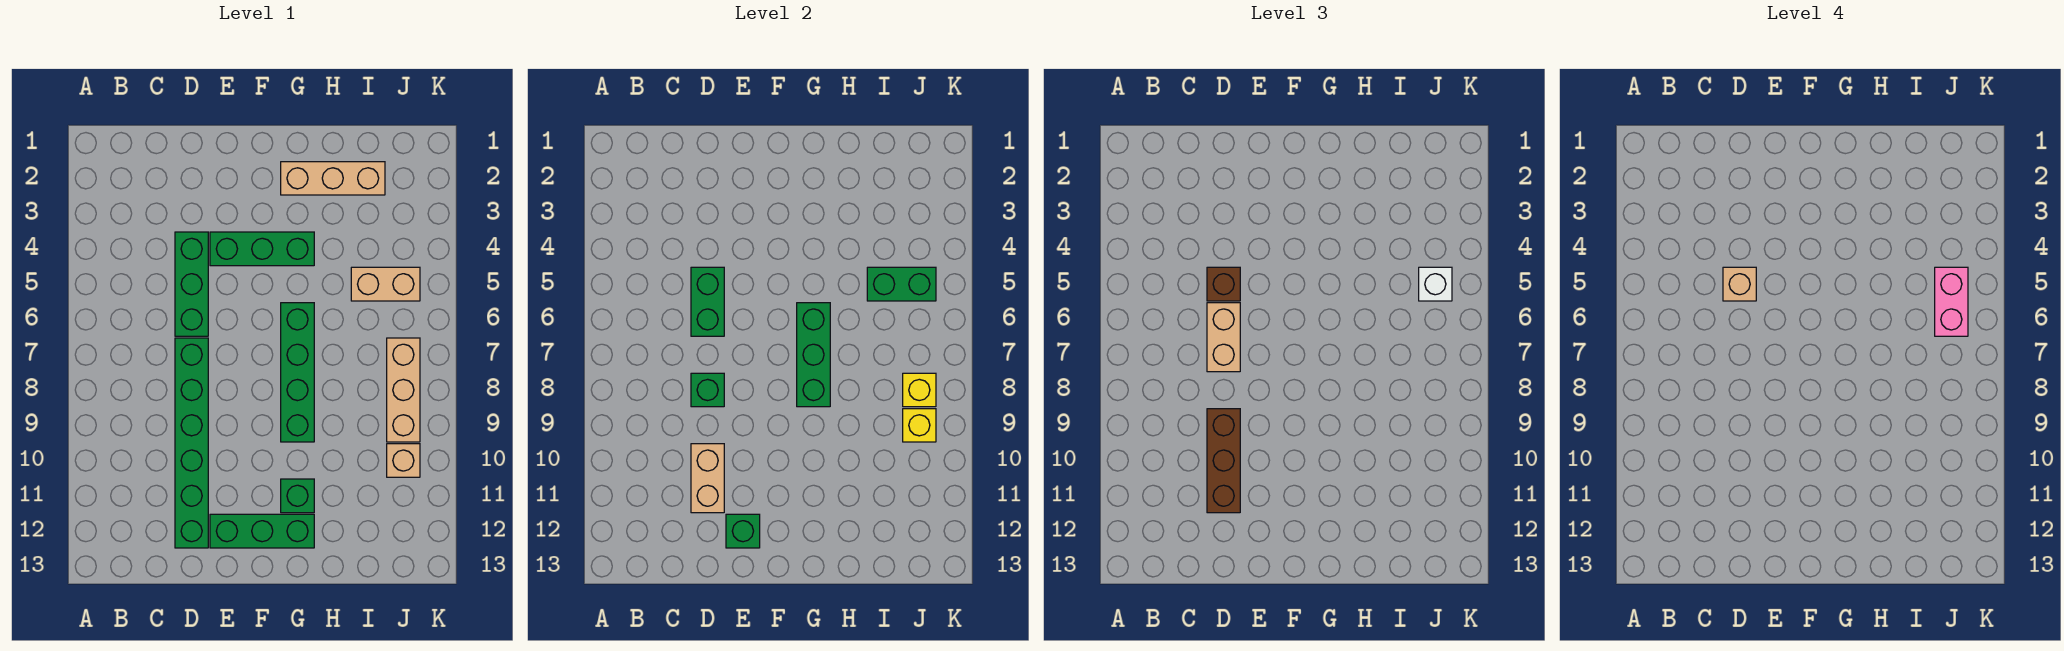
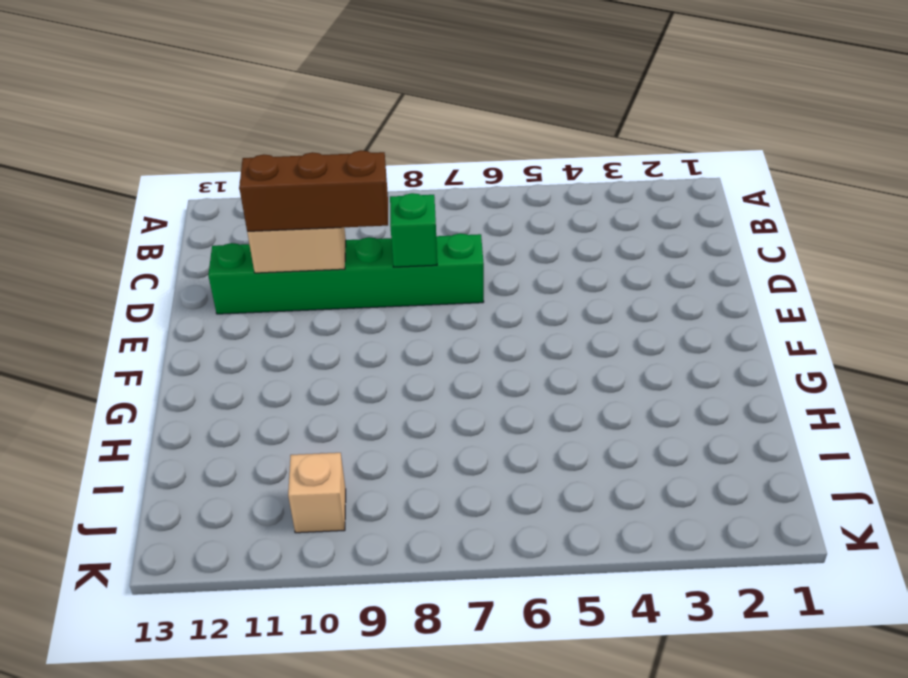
none -> green 1x3 brick [175,232,208,336]
none -> green 1x3 brick [210,232,314,266]
none -> green 1x3 brick [210,514,314,548]

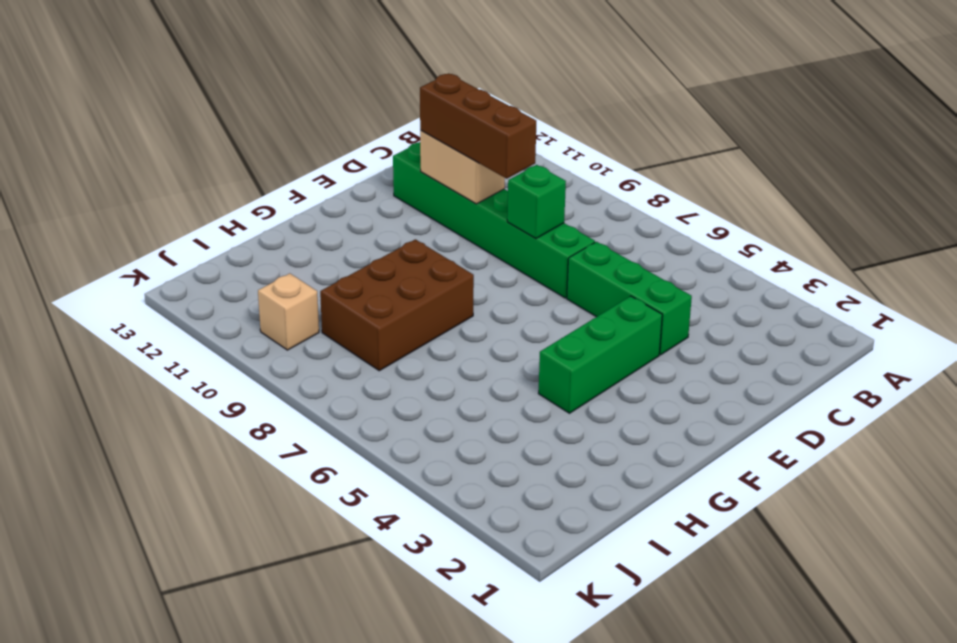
brown 2x3 brick [320,239,474,371] -> green 1x4 brick [281,303,314,442]
none -> green 1x3 brick [210,514,314,548]
none -> tan 1x3 brick [281,162,385,195]
none -> green 1x1 brick [281,479,314,513]

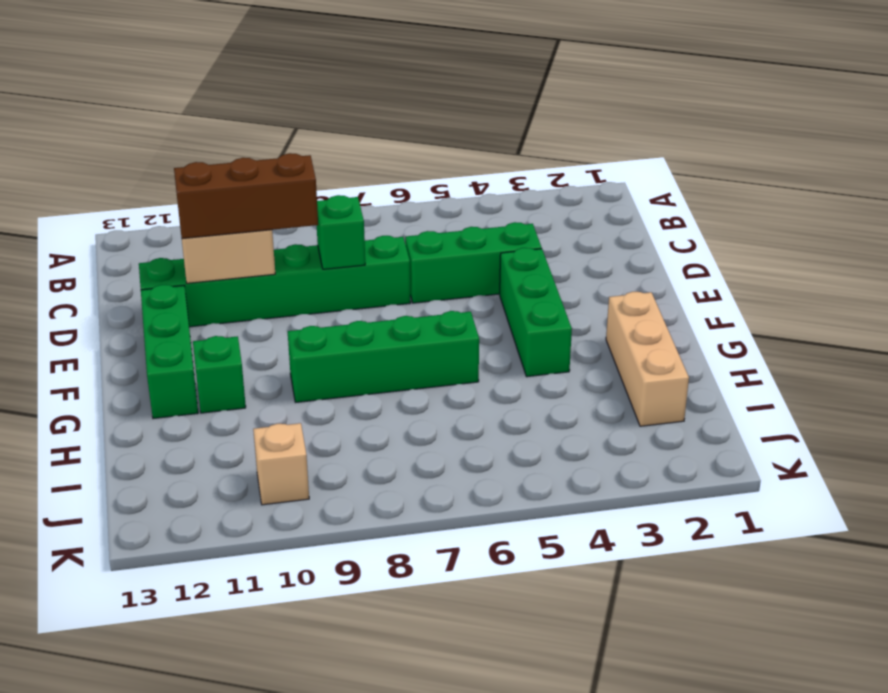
none -> tan 1x2 brick [351,267,420,301]
none -> tan 1x3 brick [387,338,420,442]
none -> green 1x2 brick [691,267,724,336]

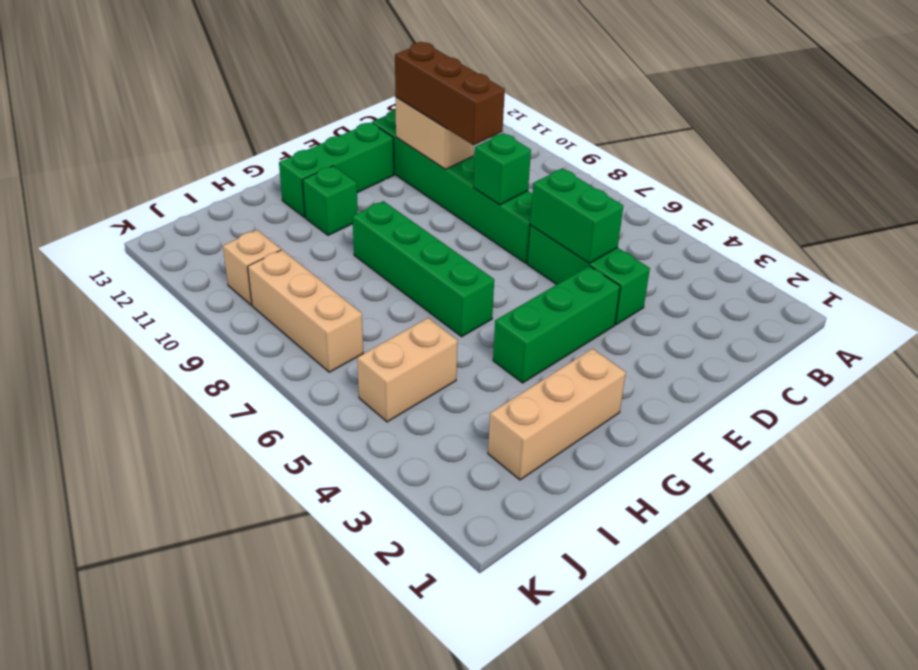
none -> green 1x1 brick [726,514,760,548]
none -> green 1x3 brick [797,303,830,407]
none -> green 1x2 brick [867,267,936,301]

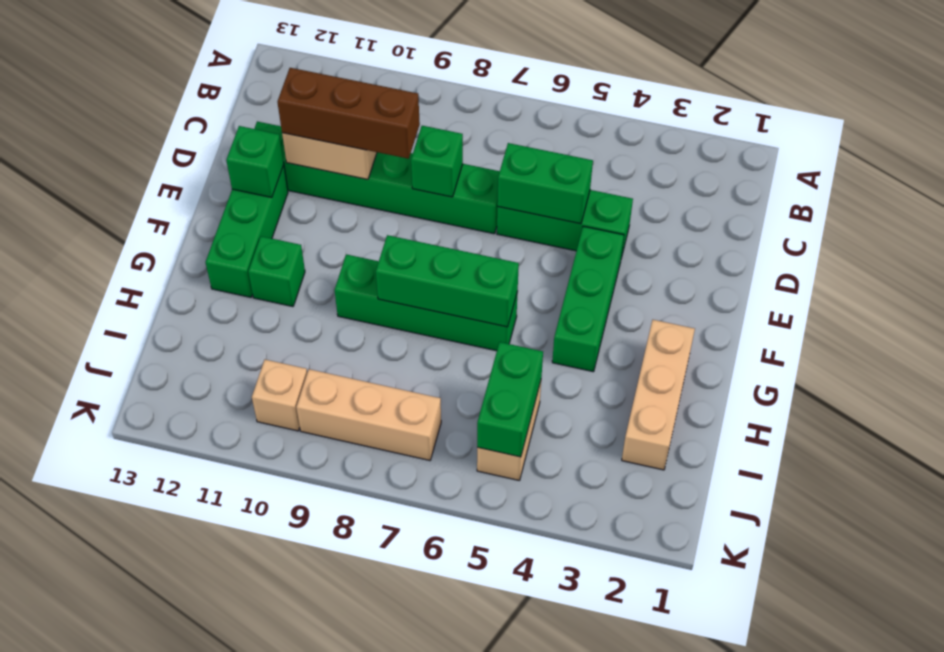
none -> yellow 1x1 brick [903,373,936,407]
none -> yellow 1x1 brick [903,409,936,442]
none -> brown 1x1 brick [1207,267,1240,301]

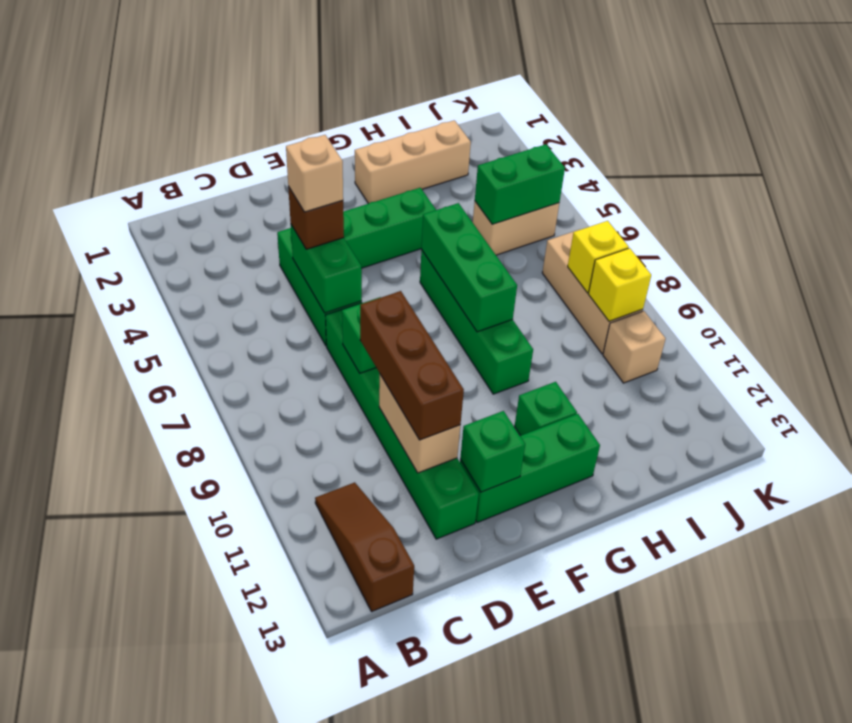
brown 1x3 slope [315,482,414,612] -> none
none -> tan 1x2 brick [1207,303,1240,372]
none -> white 1x1 brick [1419,267,1452,301]
none -> pink 1x2 brick [1935,267,1968,336]

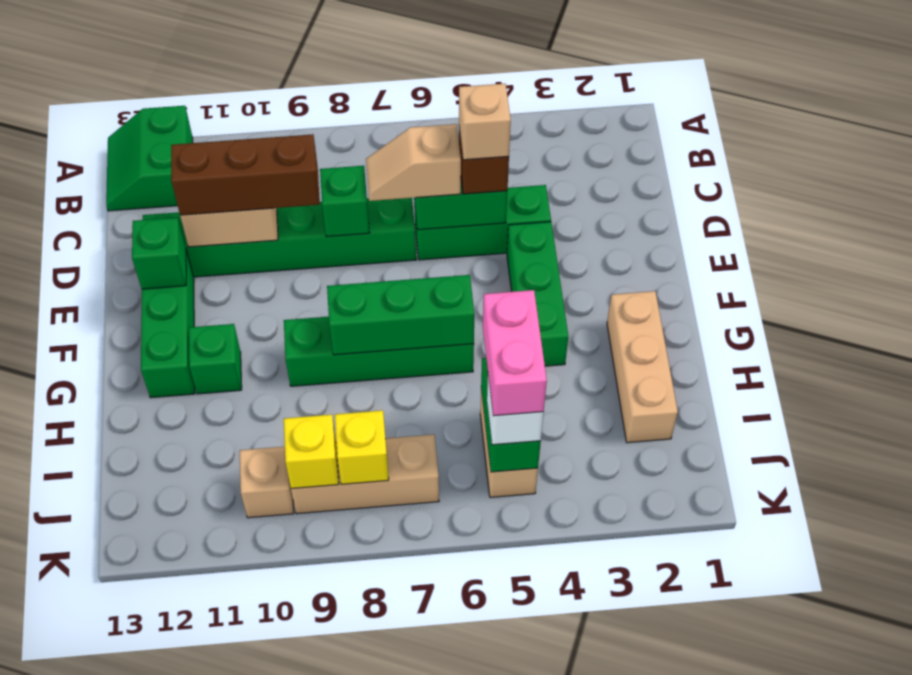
green 2x2 slope [106,106,193,211] -> none
tan 1x2 slope [366,124,461,201] -> tan 1x2 brick [1207,303,1240,372]
pink 1x2 brick [483,290,547,416] -> pink 1x2 brick turned to [1935,267,1968,336]

